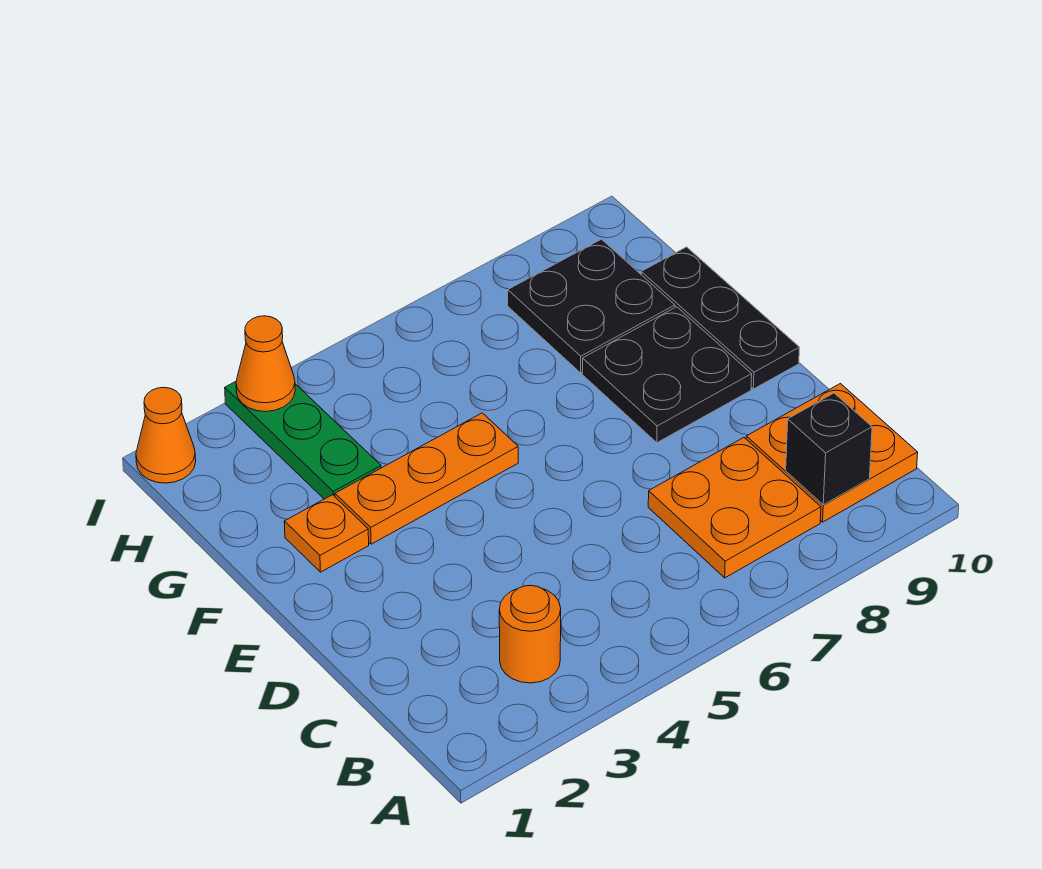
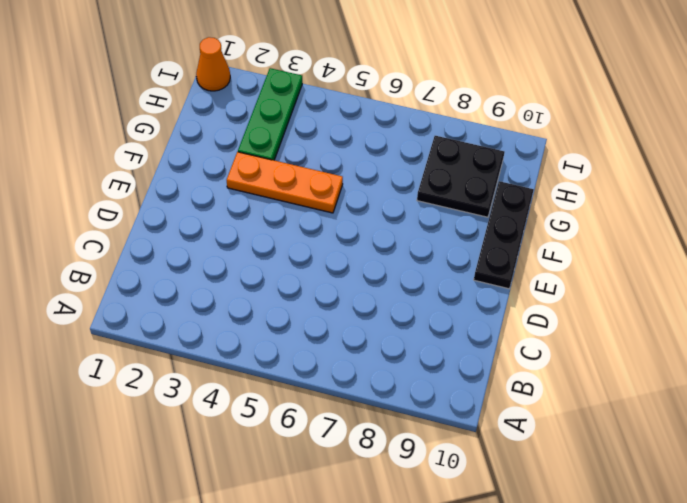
none -> orange 1x1 round brick [499,585,561,683]
none -> orange 2x2 plate [648,438,821,578]
none -> orange 2x2 plate [746,384,918,522]

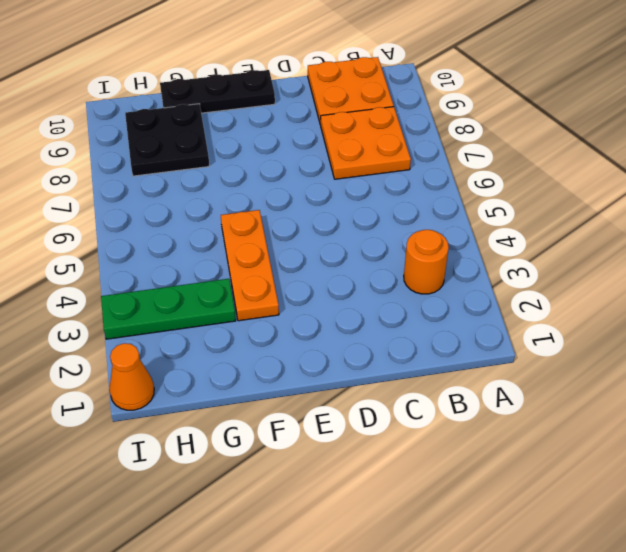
none -> black 2x2 plate [582,307,752,443]
none -> orange 1x1 plate [284,495,369,572]
none -> black 1x1 brick [786,393,872,505]

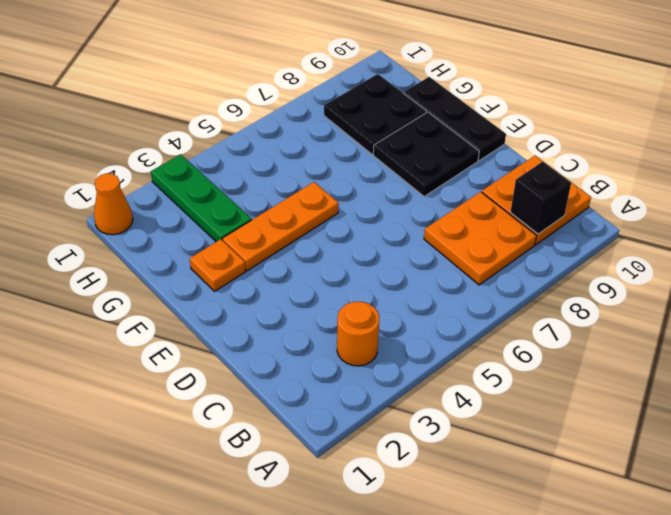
none -> orange 1x1 cone [236,316,295,412]

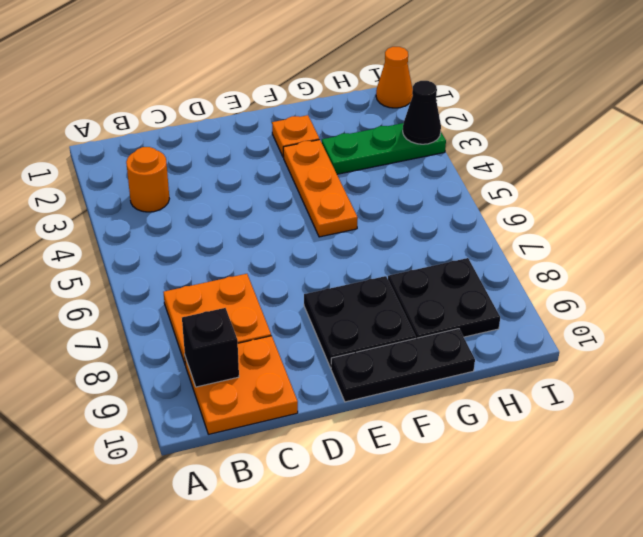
black 1x1 cone [403,81,441,144] -> orange 1x1 cone [236,316,295,412]

